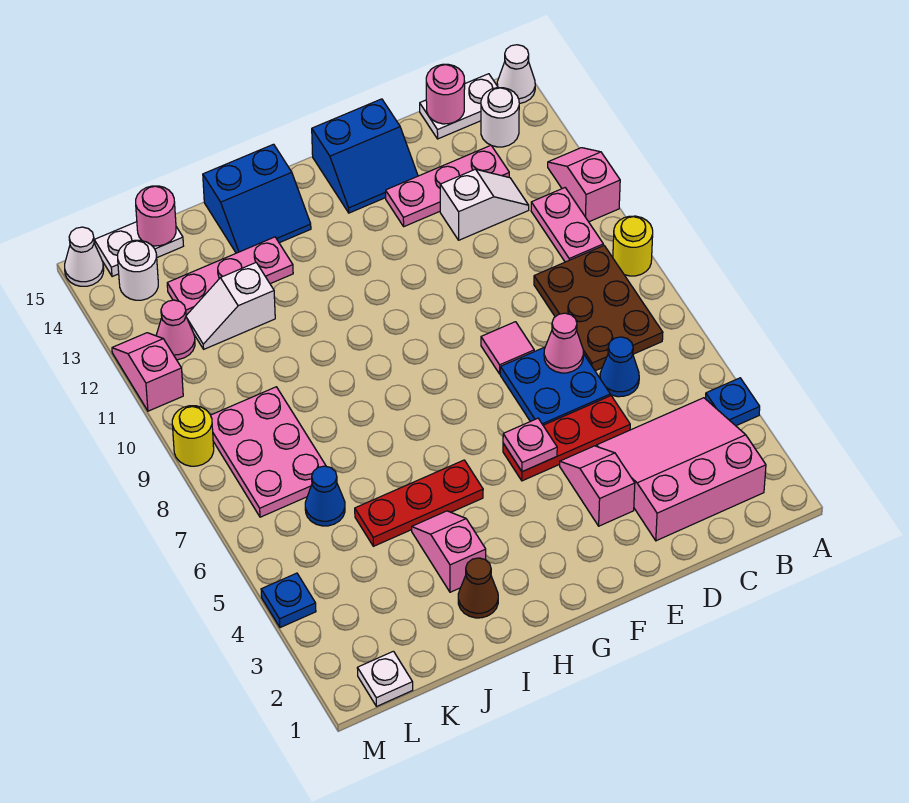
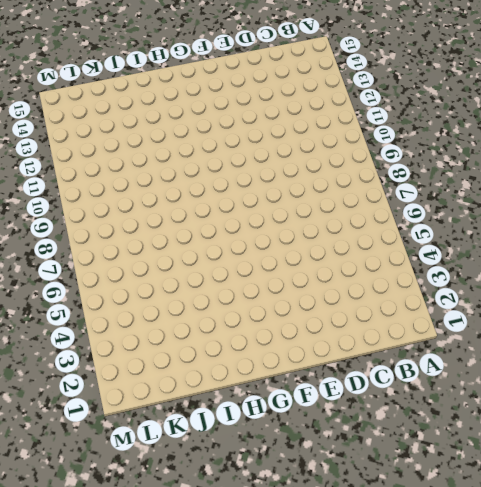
none -> blue 1x1 plate [706,378,760,426]
none -> yellow 1x1 round brick [613,216,653,276]
none -> pink 1x2 slope [548,148,620,222]
none -> white 1x1 cone [497,45,535,104]

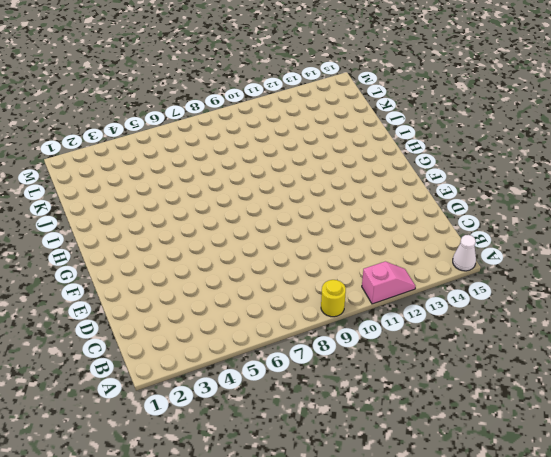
none -> blue 1x1 plate [706,378,760,426]
none -> pink 3x3 slope [596,398,766,541]
none -> brown 2x3 plate [534,246,663,371]
none -> pink 1x2 plate [531,188,603,262]

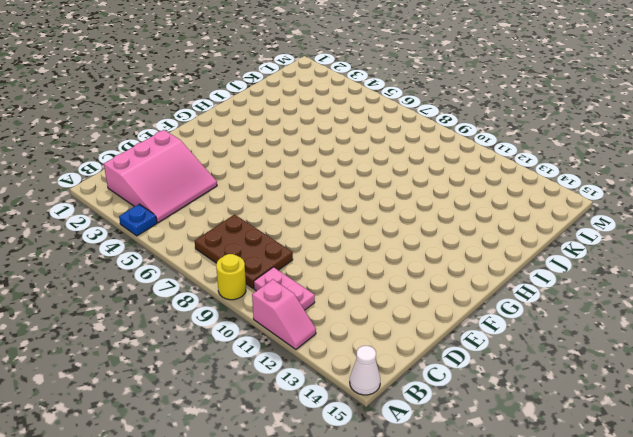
none -> white 1x1 round brick [481,88,519,147]
none -> white 1x2 plate [420,74,498,139]
none -> blue 1x1 cone [600,337,639,397]
none -> white 1x2 slope [440,169,529,240]

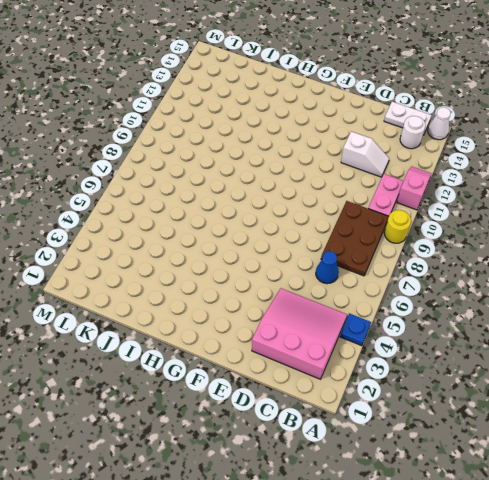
none -> pink 1x3 plate [386,145,509,226]
none -> red 1x3 plate [503,396,630,481]
none -> blue 2x2 plate [500,347,610,425]
none -> pink 1x2 slope [560,446,635,526]

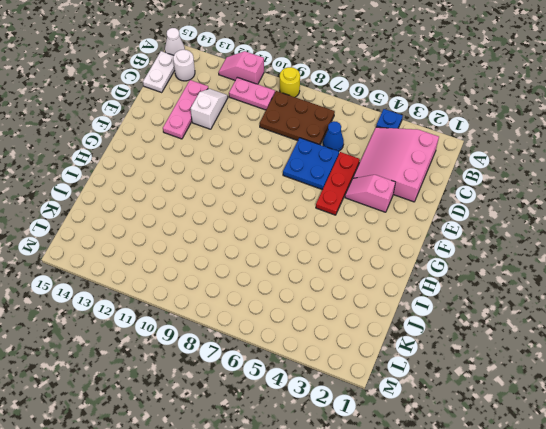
none -> pink 1x1 tile [481,322,534,374]
none -> blue 2x2 slope [312,99,418,213]
none -> red 1x3 plate [355,460,483,546]
none -> blue 2x2 slope [203,144,311,253]

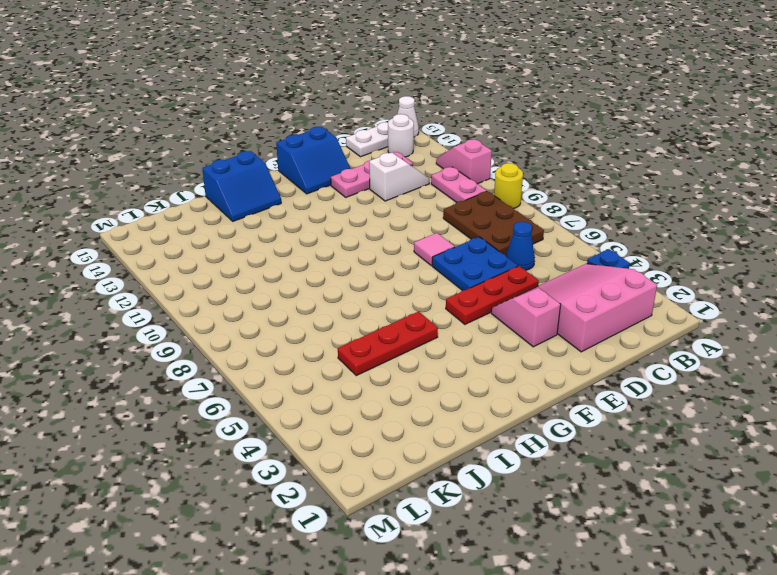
none -> brown 1x1 cone [458,558,498,618]
none -> pink 1x2 slope [412,511,486,592]
none -> pink 1x3 plate [167,237,293,315]
none -> white 1x2 slope [186,263,275,349]

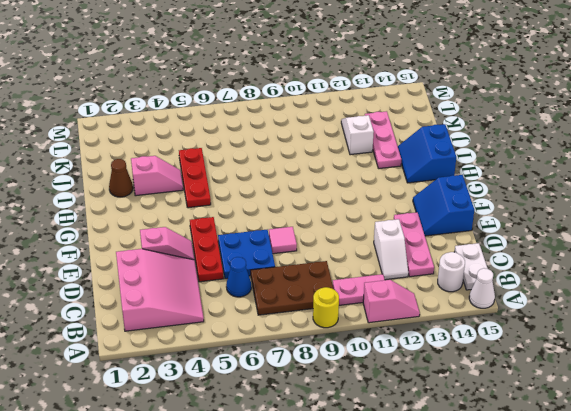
none -> blue 1x1 plate [706,378,760,426]
none -> blue 1x1 cone [305,466,345,526]
none -> pink 2x3 plate [211,387,326,517]
none -> white 1x2 plate [94,222,183,277]

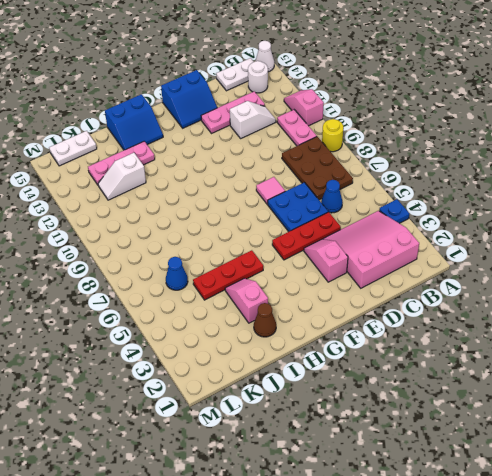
none -> pink 2x3 plate [211,387,326,517]
none -> white 1x1 plate [357,651,413,707]
none -> pink 1x1 cone [156,300,195,360]
none -> white 1x1 round brick [118,240,158,300]

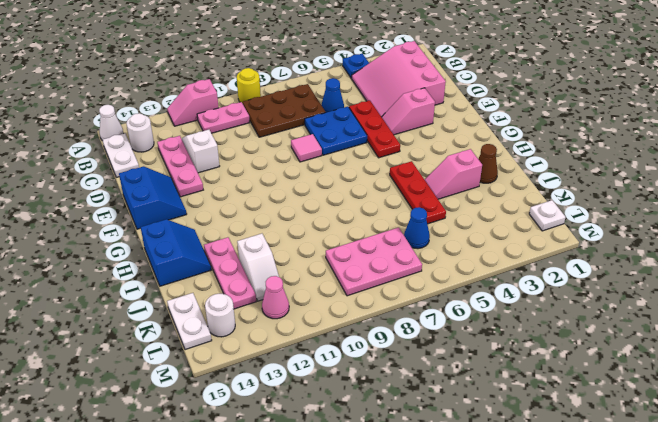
none -> blue 1x1 plate [261,573,316,628]
none -> yellow 1x1 round brick [172,406,214,466]
none -> pink 1x2 slope [112,333,183,411]
none -> white 1x1 cone [65,227,104,286]

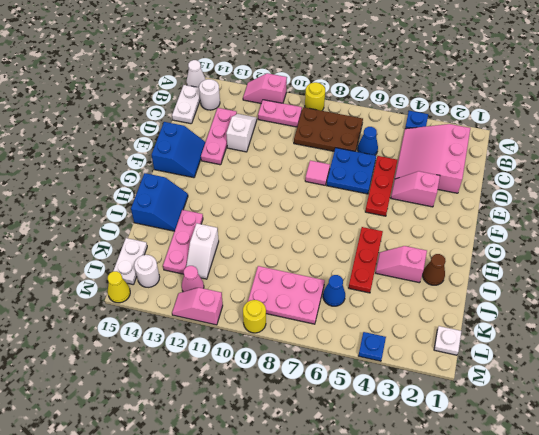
yellow 1x1 cone [108,271,130,303] -> white 1x1 cone [65,227,104,286]
none -> pink 1x1 round brick [426,64,465,124]
none -> pink 1x1 cone [544,313,583,373]
none -> pink 1x1 plate [503,418,557,472]
none -> pink 1x1 round brick [136,186,176,246]

